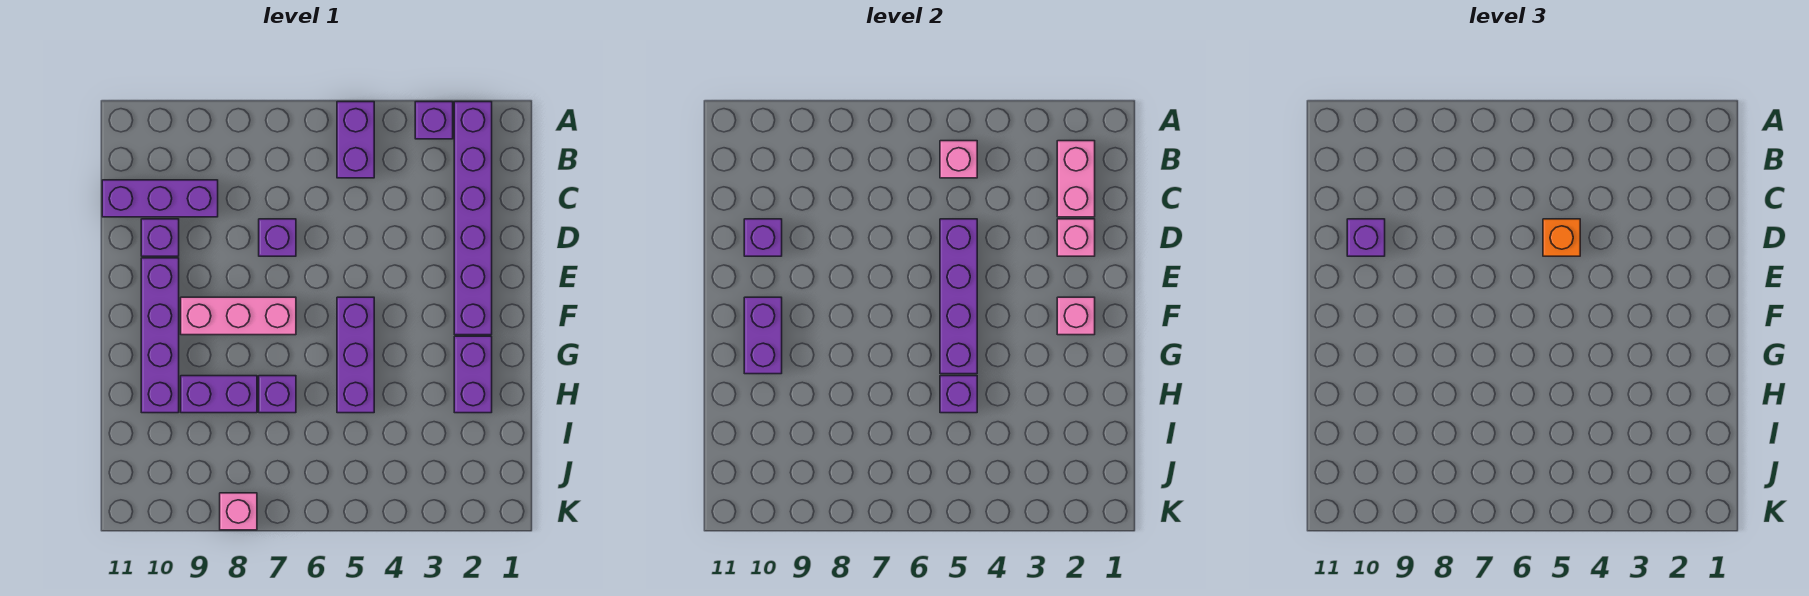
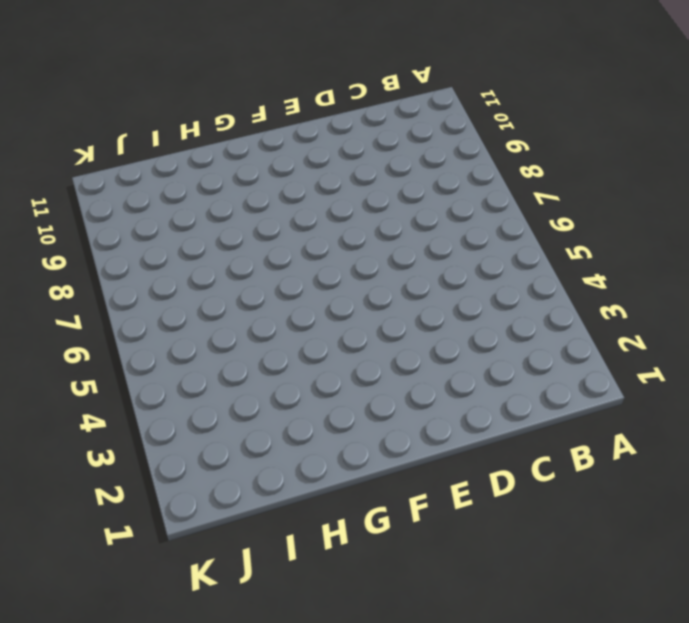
none -> purple 1x6 brick [454,102,492,335]
none -> purple 1x1 brick [415,102,453,139]
none -> purple 1x2 brick [337,102,374,178]

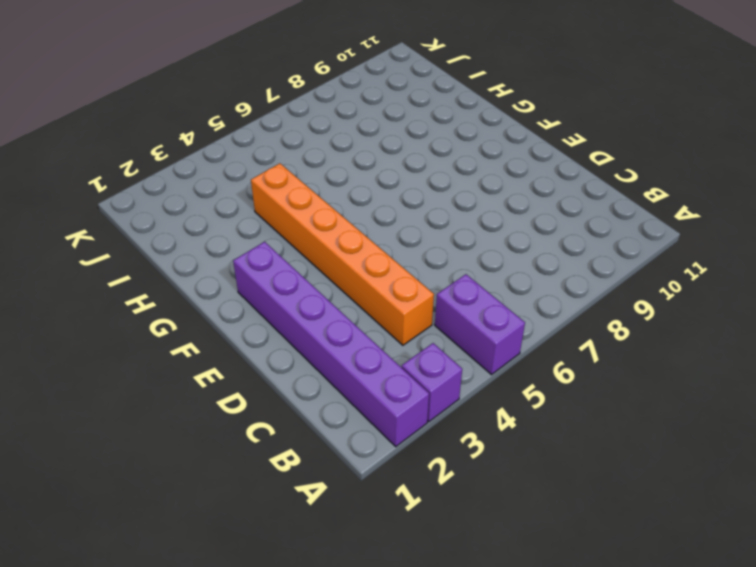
orange 1x6 brick [251,163,434,345] -> none
none -> purple 1x3 brick [102,180,218,217]
none -> purple 1x1 brick [259,219,296,256]
none -> purple 1x1 brick [141,219,179,256]

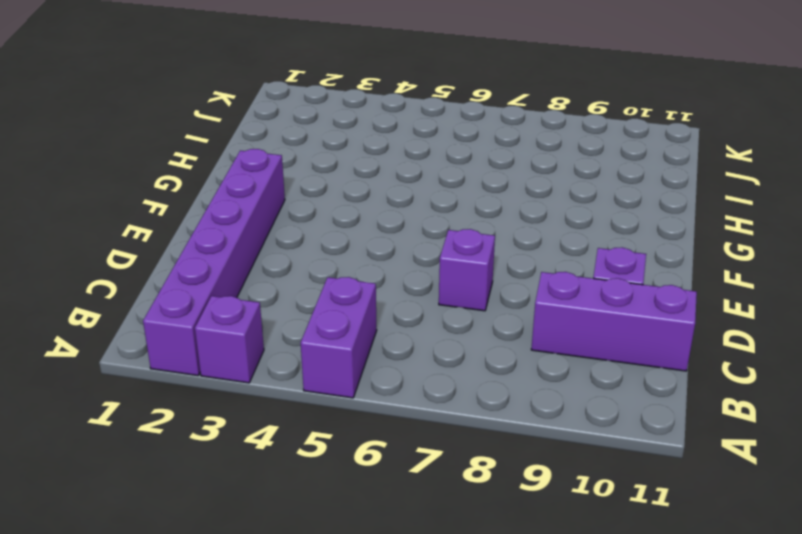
none -> purple 1x4 brick [141,258,179,413]
none -> purple 1x3 brick [337,297,374,413]
none -> pink 1x3 brick [181,297,296,335]

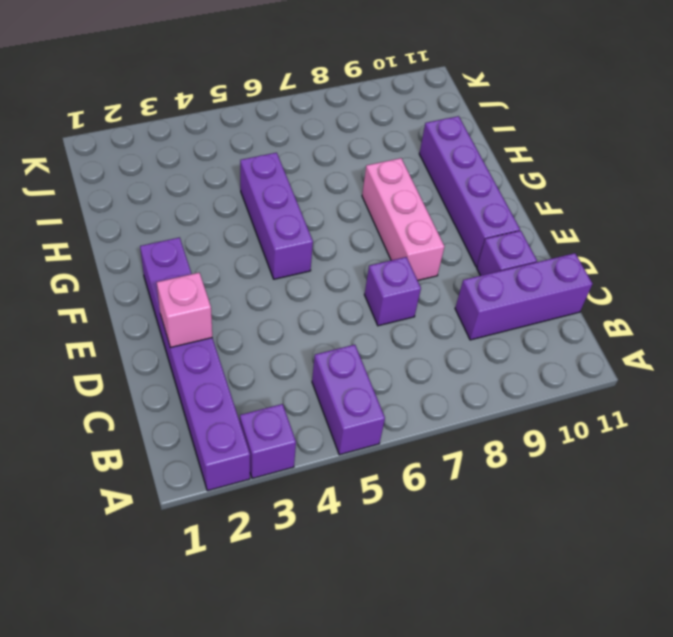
pink 1x3 brick [362,158,445,280] -> pink 1x3 brick turned to [181,297,296,335]
none -> purple 1x2 brick [454,336,492,413]
none -> purple 1x1 brick [259,376,296,413]
none -> purple 1x2 brick [181,376,257,413]

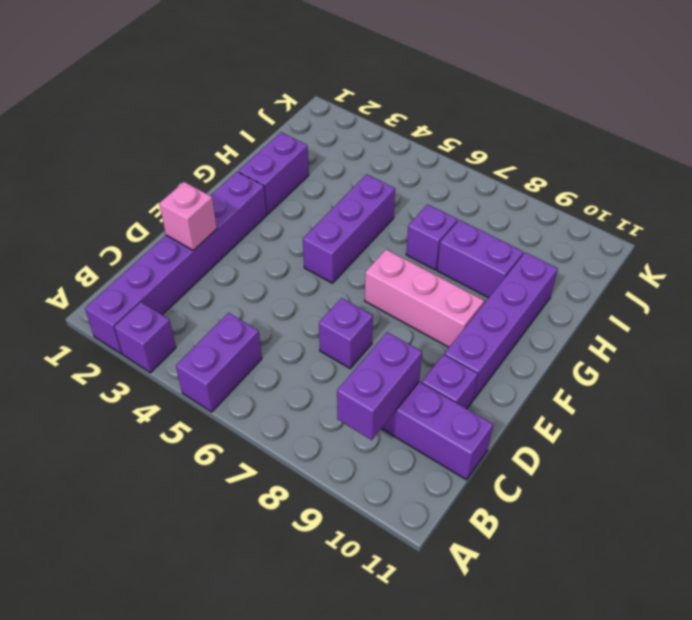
purple 1x2 brick [337,332,422,440] -> purple 1x2 brick moved to [744,297,782,374]
none -> pink 1x1 brick [220,493,257,530]
none -> pink 1x2 brick [1057,141,1095,217]
none -> pink 1x1 brick [940,141,977,178]

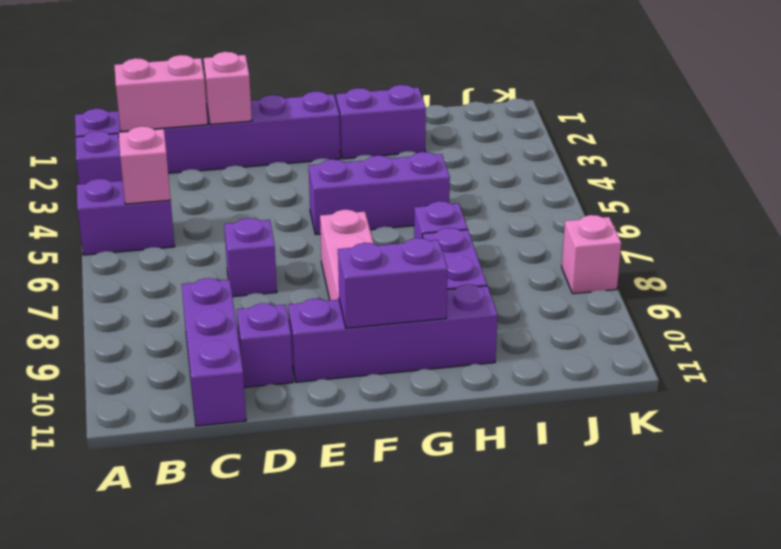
none -> purple 1x4 brick [940,219,977,374]
none -> purple 1x1 brick [744,219,782,256]
none -> pink 1x1 brick [1057,297,1095,335]

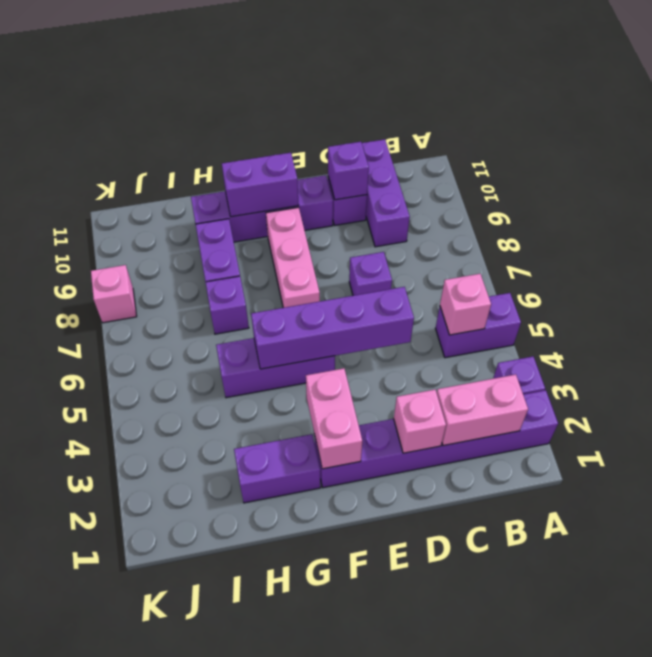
pink 1x2 brick [306,368,362,469] -> pink 1x1 brick [1057,297,1095,335]
none -> purple 1x1 brick [940,376,977,413]
none -> orange 1x1 brick [1543,219,1580,256]
none -> purple 1x1 brick [1347,219,1385,256]

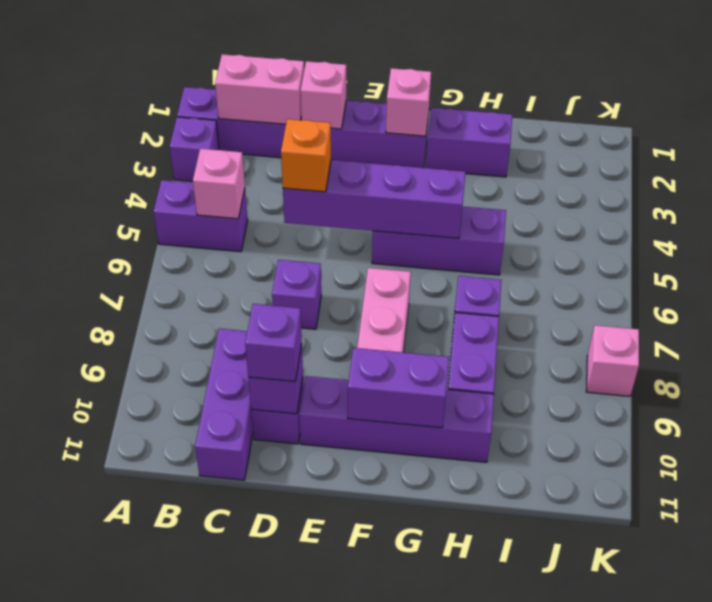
none -> purple 1x1 brick [940,376,977,413]

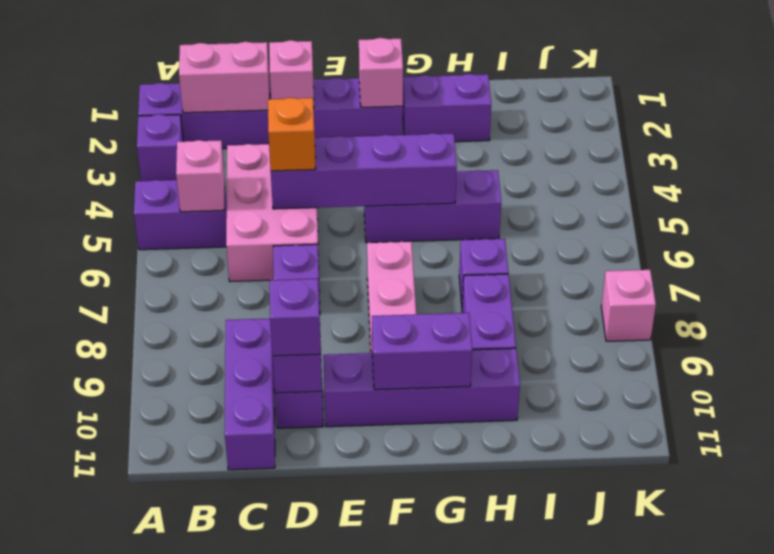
pink 2x3 brick [226,144,319,282] -> none
none -> purple 1x1 brick [940,376,977,413]

